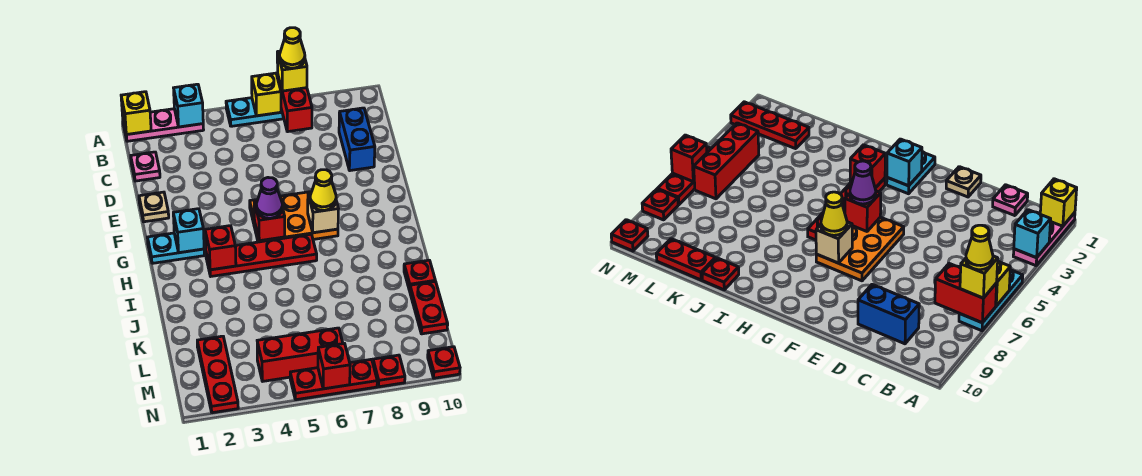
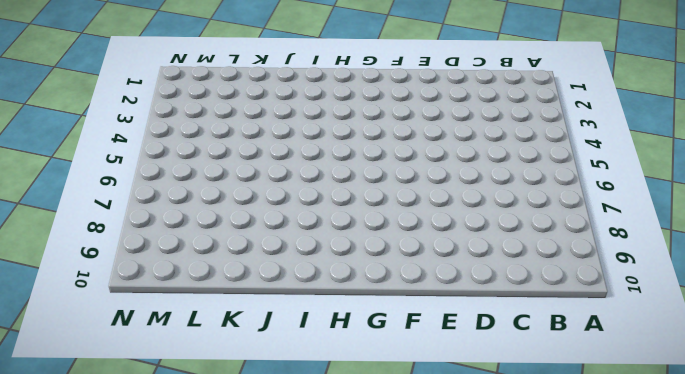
none -> pink 1x3 plate [123,109,204,141]
none -> cyan 1x3 plate [226,98,284,126]
none -> pink 1x1 plate [131,152,160,181]

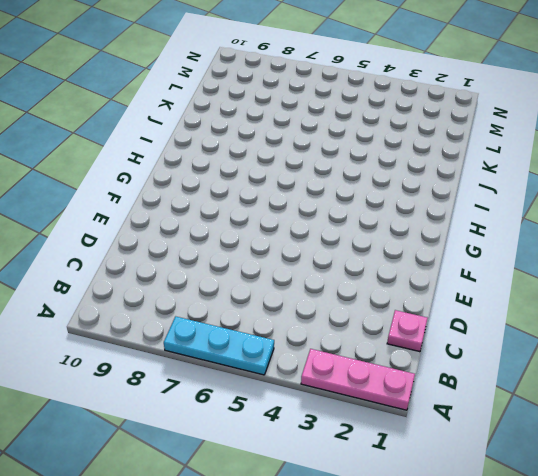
none -> blue 1x2 brick [339,108,375,171]
none -> tan 1x1 plate [139,192,169,222]
none -> orange 2x3 plate [250,192,338,242]

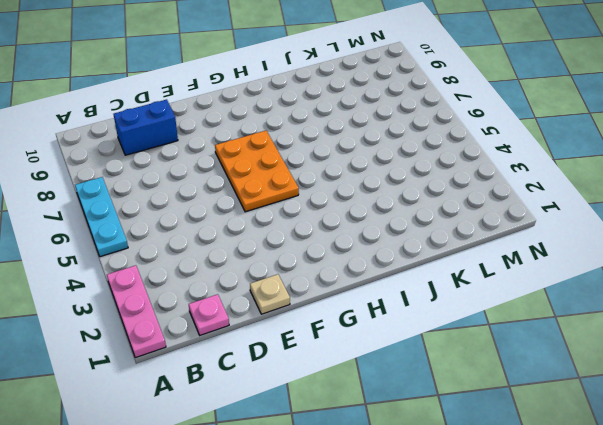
none -> cyan 1x2 plate [147,233,204,263]
none -> red 1x4 plate [206,234,317,276]
none -> red 1x1 plate [404,260,435,290]

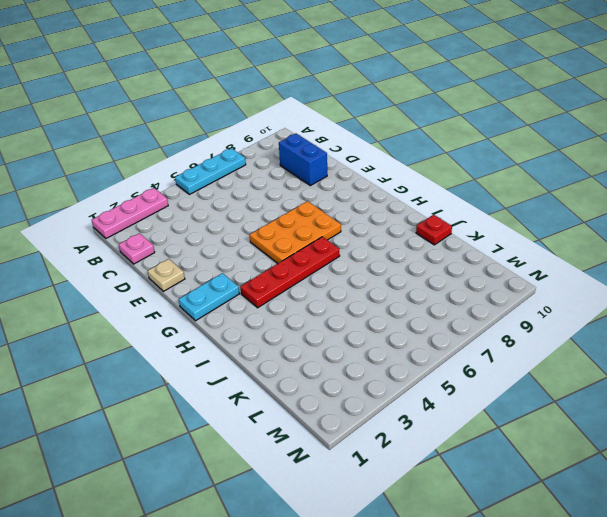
none -> red 1x2 plate [410,281,448,334]
none -> red 1x3 plate [197,336,238,413]
none -> red 1x3 brick [257,328,343,381]

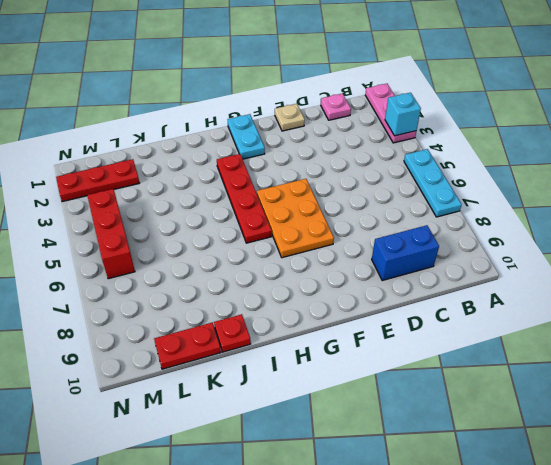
none -> red 1x3 plate [290,359,377,400]
none -> red 1x1 plate [373,355,405,387]
none -> red 1x1 plate [428,347,460,378]

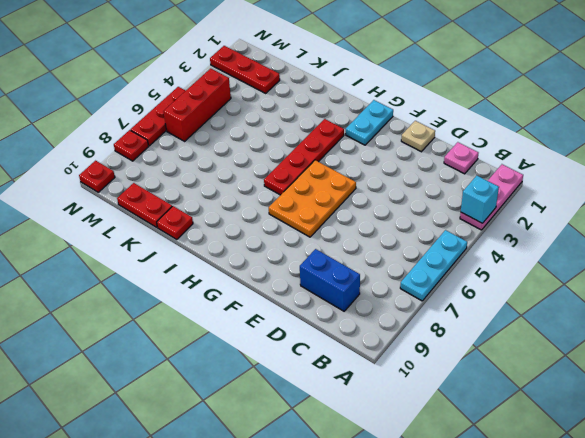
none -> yellow 1x1 brick [121,92,151,135]
none -> yellow 1x1 brick [252,73,281,116]
none -> red 1x2 brick [278,77,312,132]

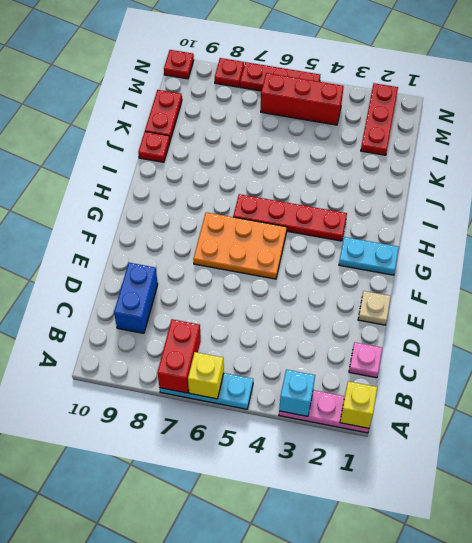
none -> cyan 1x1 brick [173,209,204,253]
none -> red 1x1 brick [254,200,285,241]
none -> tan 1x1 brick [308,192,338,233]

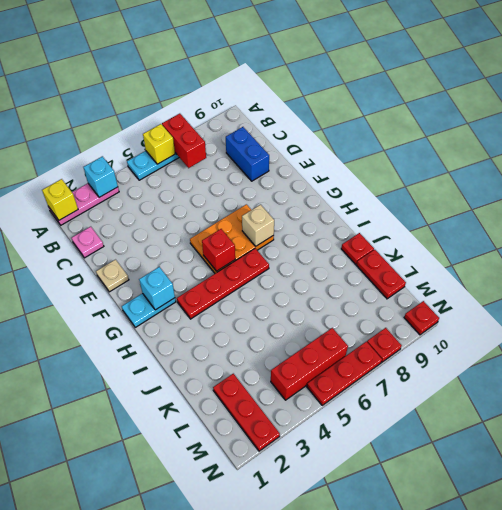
none -> red 1x1 brick [205,226,236,270]
none -> red 1x1 brick [318,343,350,389]
none -> yellow 1x1 brick [277,51,307,91]

